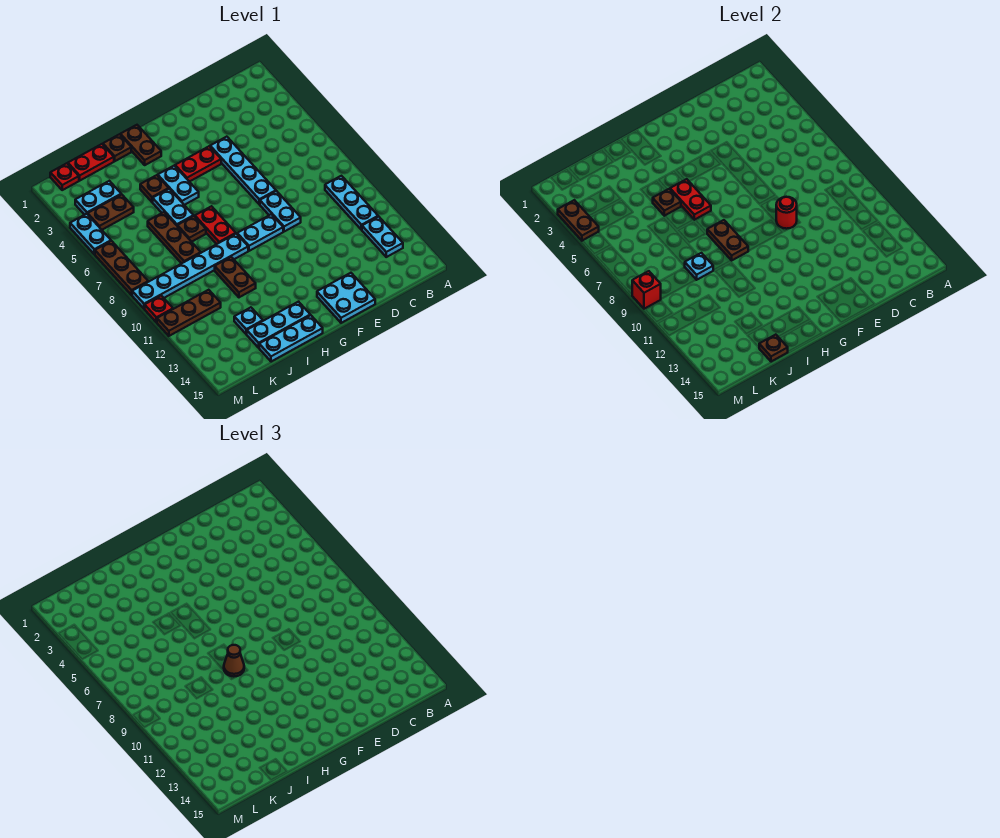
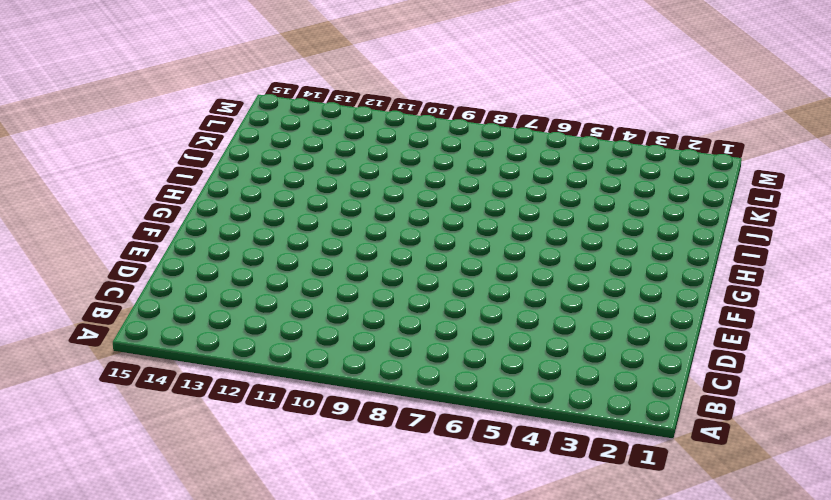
none -> cyan 1x3 plate [325,176,378,230]
none -> cyan 1x2 plate [362,216,403,257]
none -> cyan 1x4 plate [210,137,276,204]
none -> cyan 1x2 plate [260,191,301,232]

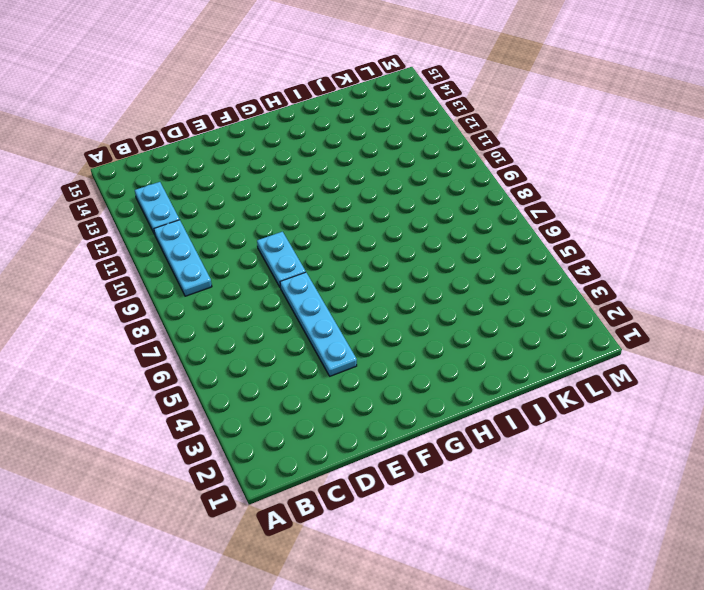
none -> cyan 2x2 plate [317,273,375,323]
none -> red 1x2 plate [175,146,221,182]
none -> cyan 1x2 plate [237,214,283,251]
none -> brown 1x2 plate [120,125,161,165]

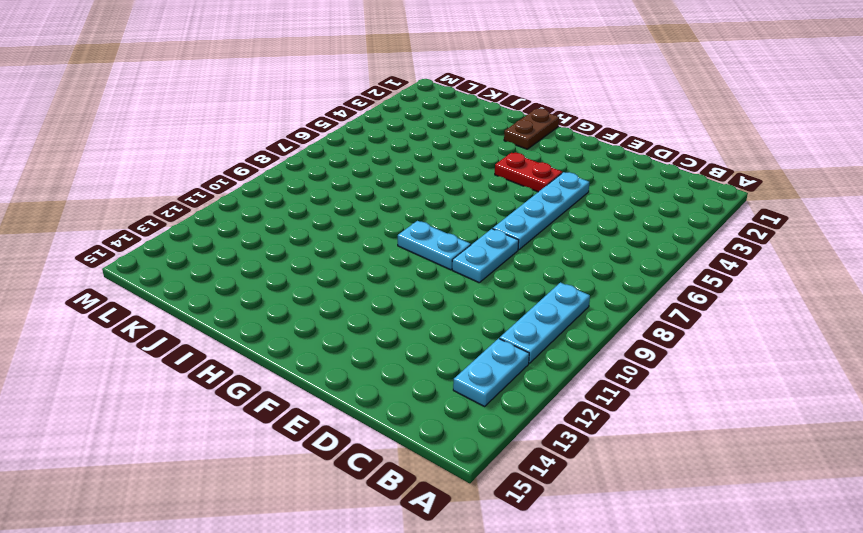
none -> cyan 2x2 plate [317,273,375,323]
none -> cyan 1x2 plate [158,166,199,205]
none -> red 1x2 plate [195,206,236,244]
none -> cyan 1x6 plate [132,234,248,309]

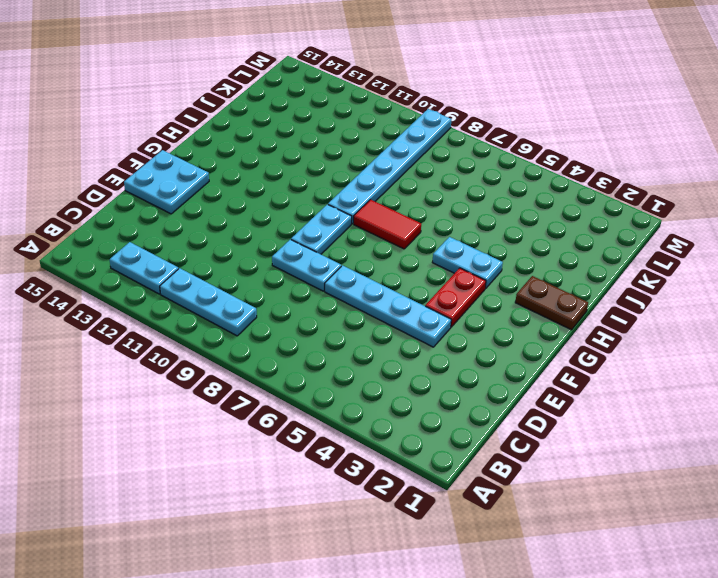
red 1x2 tile [354,200,421,249] -> red 1x2 plate [195,206,236,244]
none -> cyan 1x3 plate [247,302,310,348]
none -> cyan 1x3 plate [259,315,323,362]
none -> brown 1x1 plate [103,134,131,161]
none -> brown 1x1 plate [140,175,169,202]

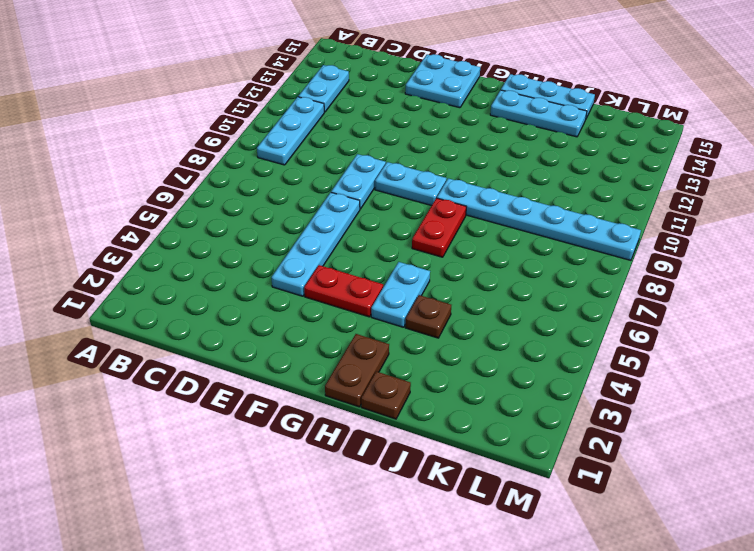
none -> cyan 1x2 plate [153,189,194,225]
none -> brown 1x1 plate [177,216,206,242]
none -> brown 1x2 plate [215,257,256,297]
none -> red 1x2 plate [68,144,114,180]

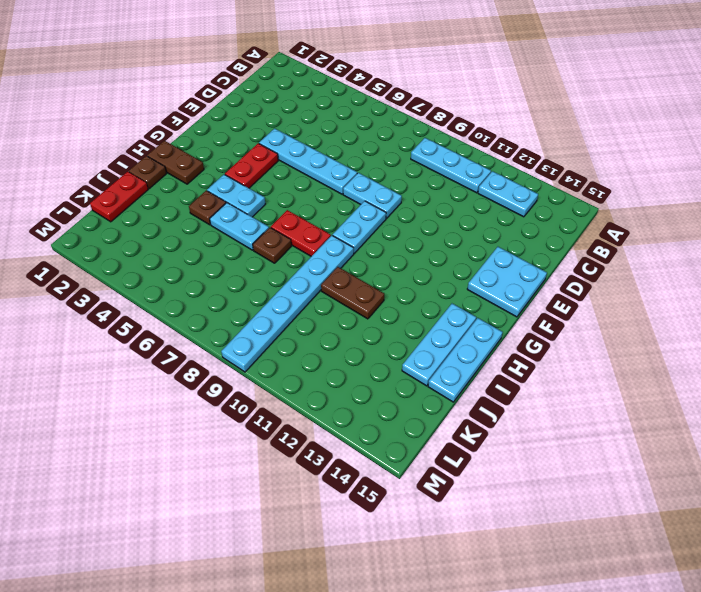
none -> brown 1x3 plate [148,212,201,264]
none -> cyan 1x1 plate [234,307,263,334]
none -> cyan 1x2 plate [75,181,121,215]
none -> brown 1x2 plate [88,194,134,230]

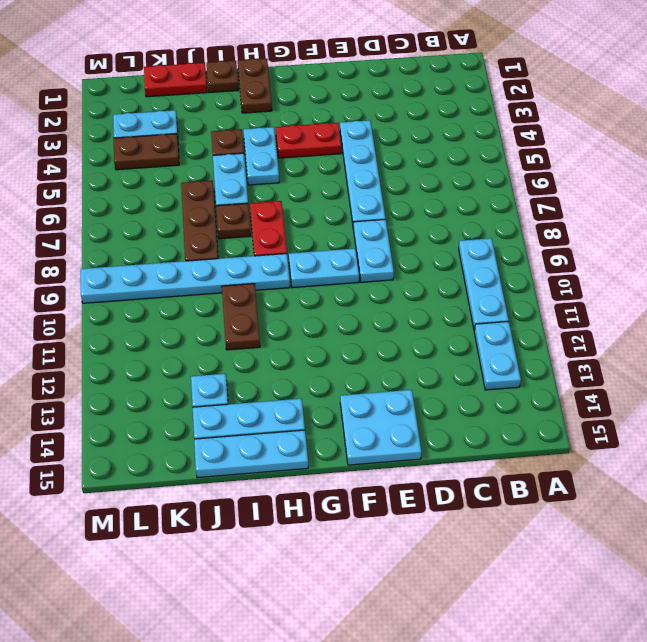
none -> brown 1x3 plate [157,290,221,336]
none -> red 1x1 plate [50,163,79,190]
none -> cyan 1x2 plate [70,214,111,254]
none -> brown 1x3 plate [95,241,148,295]

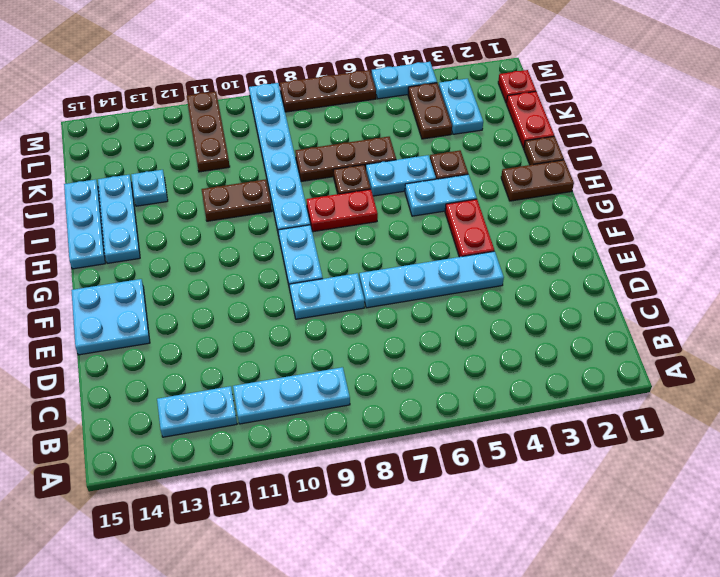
none -> red 1x1 plate [145,296,173,322]
none -> red 1x1 round brick [776,197,797,229]
none -> red 1x2 plate [670,179,711,220]
none -> brown 1x2 plate [707,220,748,261]

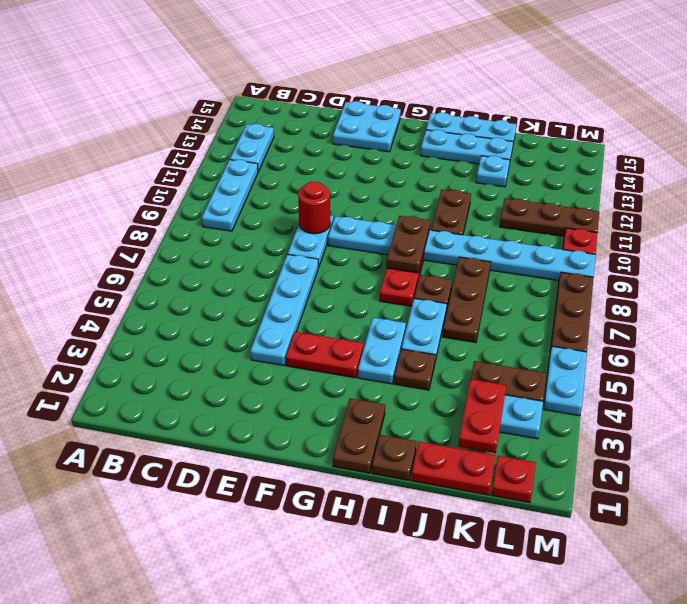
red 1x2 plate [458,379,507,453] -> red 1x2 plate moved to [670,179,711,220]
none -> brown 1x1 plate [653,189,681,216]
none -> cyan 1x1 plate [685,253,713,280]
none -> brown 1x1 plate [759,335,788,362]
none -> brown 1x2 plate [558,200,599,241]

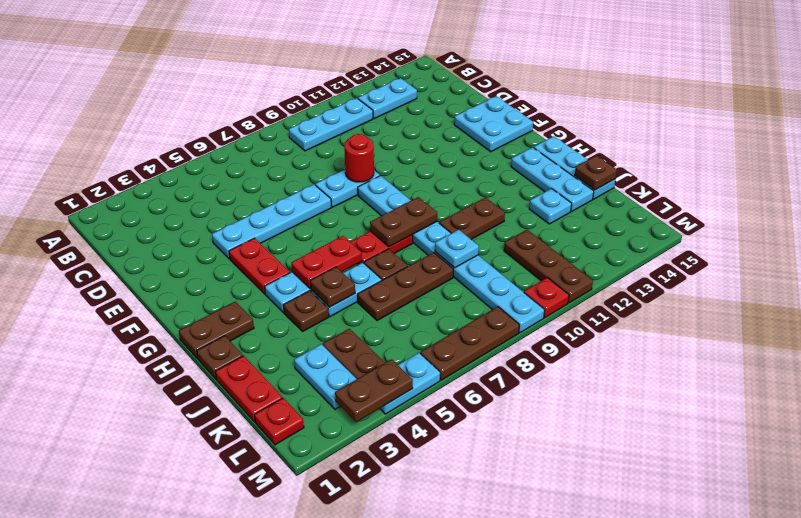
none -> red 1x1 brick [632,271,661,309]
none -> brown 1x1 cone [224,645,244,677]

